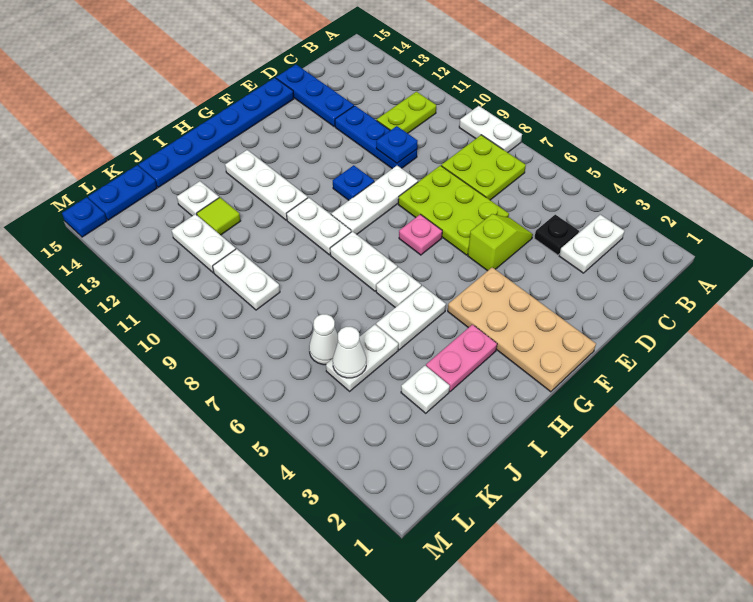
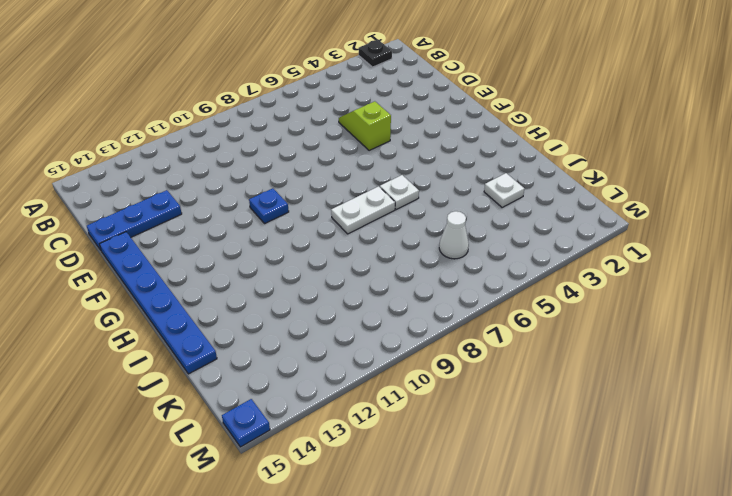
black 1x1 plate [359,40,392,67] -> black 1x1 plate moved to [534,215,579,255]
none -> white 1x2 plate [459,106,522,152]
none -> white 1x2 plate [559,215,624,273]
none -> lime 2x2 plate [441,135,526,200]
none -> lime 1x2 plate [377,92,436,133]

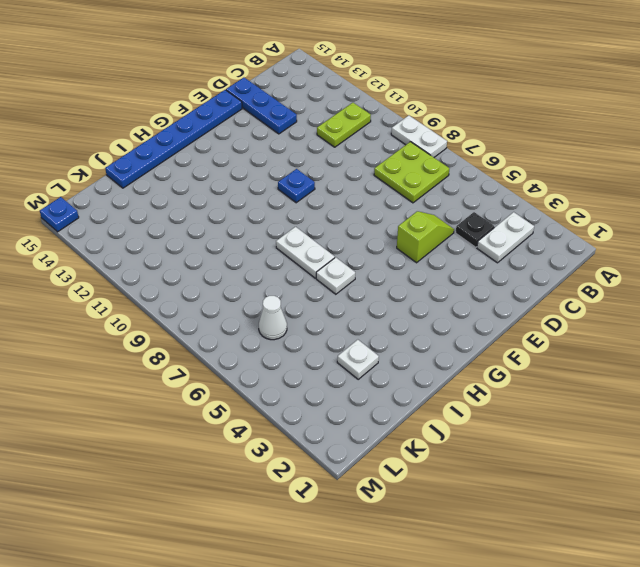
none -> lime 2x3 plate [398,165,509,255]
none -> blue 1x3 plate [335,106,417,169]
none -> white 1x3 plate [331,166,418,234]
none -> tan 2x4 plate [448,267,596,392]

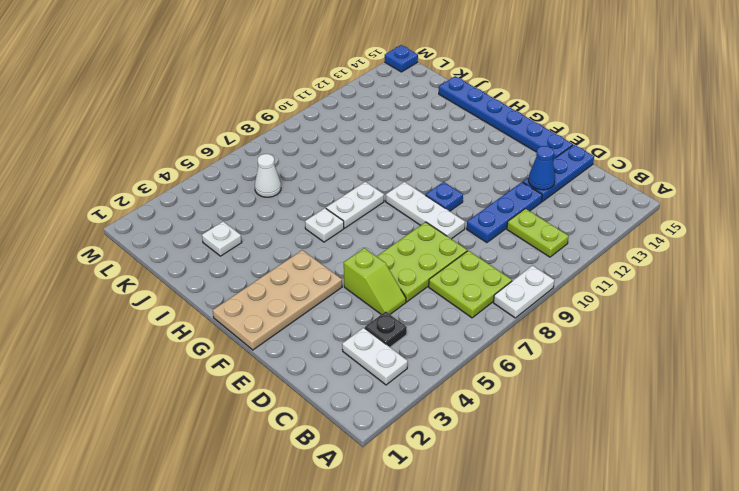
blue 1x1 cone [528,146,555,190] -> none
none -> pink 1x1 plate [399,214,442,255]
none -> pink 1x2 plate [426,325,497,391]
none -> white 1x2 plate [376,286,446,350]
none -> white 1x2 plate [286,197,351,255]

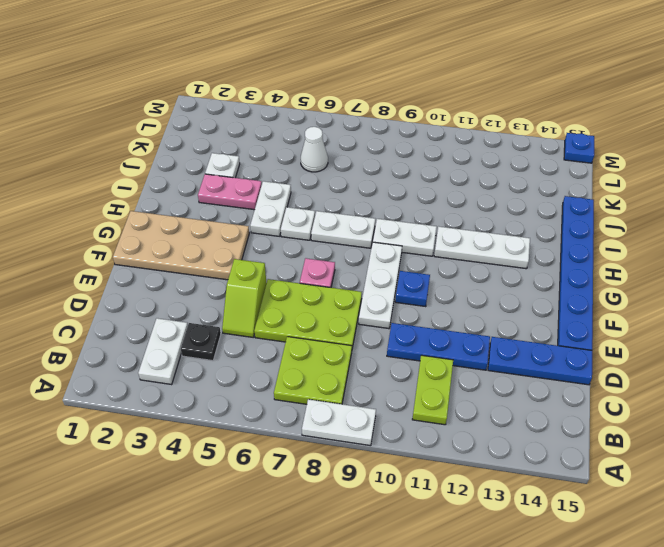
pink 1x2 plate [198,174,262,210] -> pink 1x2 plate turned to [426,325,497,391]
none -> white 1x2 plate [326,325,398,391]
none -> lime 1x1 tile [197,198,240,235]
none -> white 1x1 plate [177,181,219,216]
none -> white 1x2 plate [213,249,280,310]

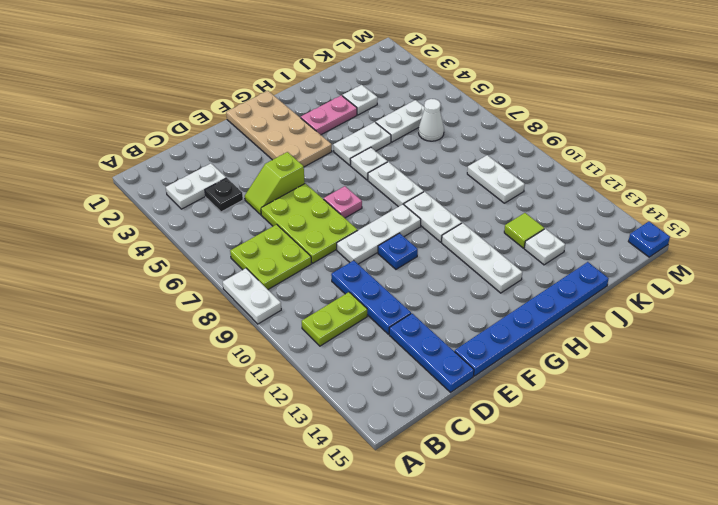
none -> white 1x2 plate [172,214,236,273]
none -> blue 1x2 plate [88,165,157,220]
none -> blue 1x1 plate [376,126,418,163]
none -> white 1x1 cone [333,327,366,378]

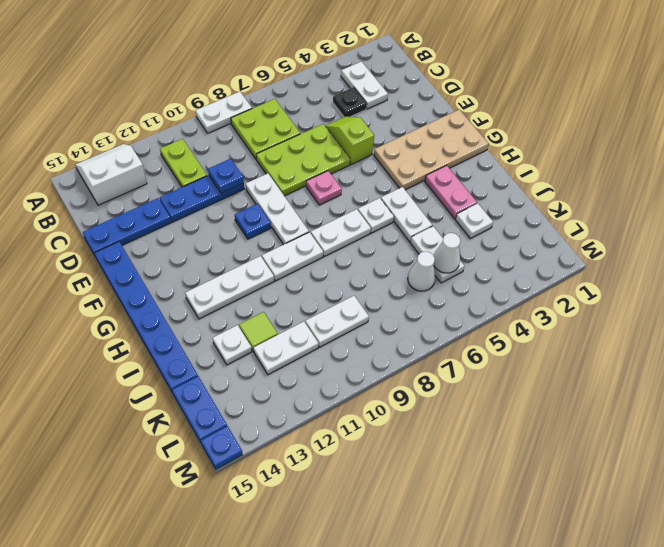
white 2x2 slope [75,144,147,205] -> none

